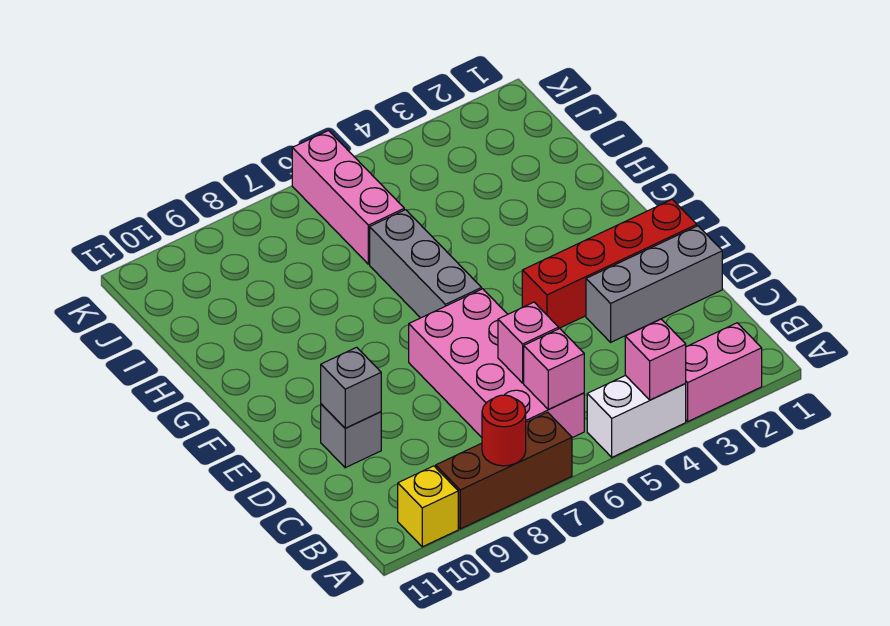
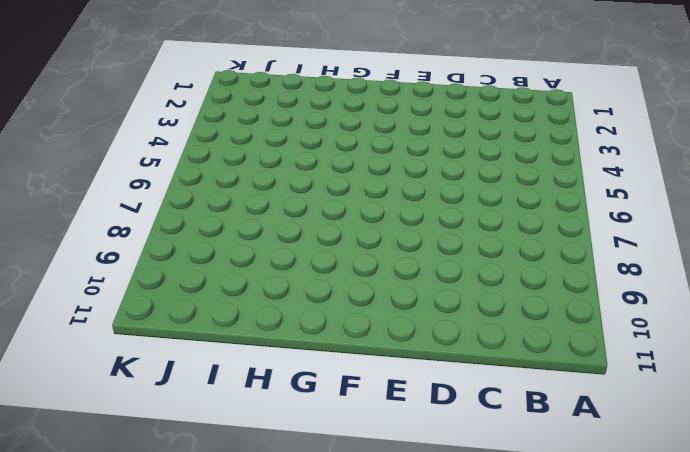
none -> pink 1x2 brick [685,323,762,421]
none -> white 1x2 brick [587,375,686,457]
none -> brown 1x3 brick [436,412,572,529]

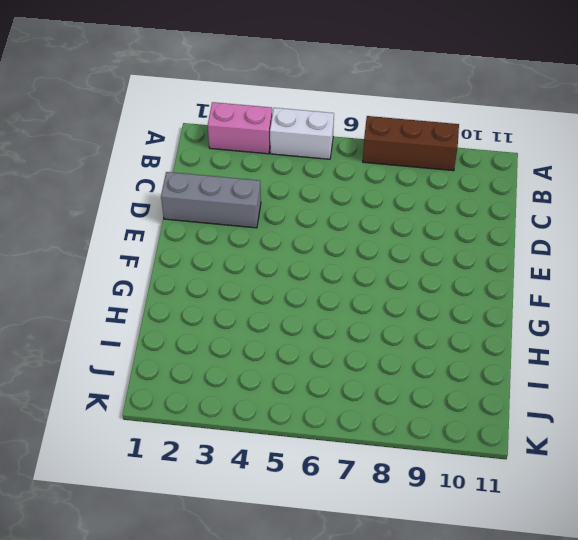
none -> yellow 1x1 brick [398,466,458,547]
none -> pink 2x4 brick [409,289,584,438]
none -> grey 1x1 brick [321,404,381,468]

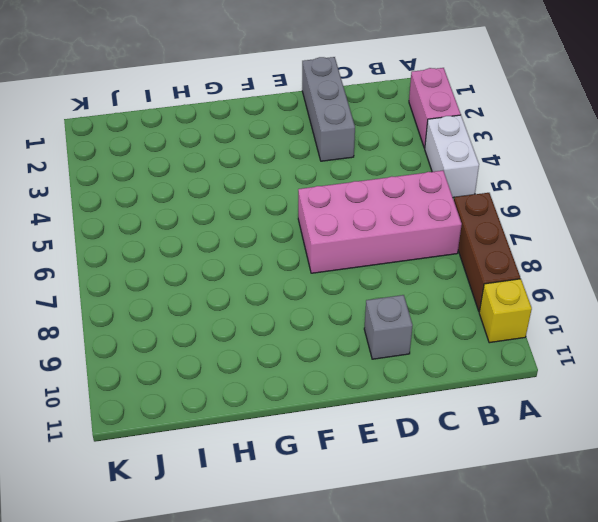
none -> red 1x4 brick [522,200,697,328]
none -> grey 1x3 brick [370,210,482,318]
none -> pink 1x3 brick [292,131,404,264]

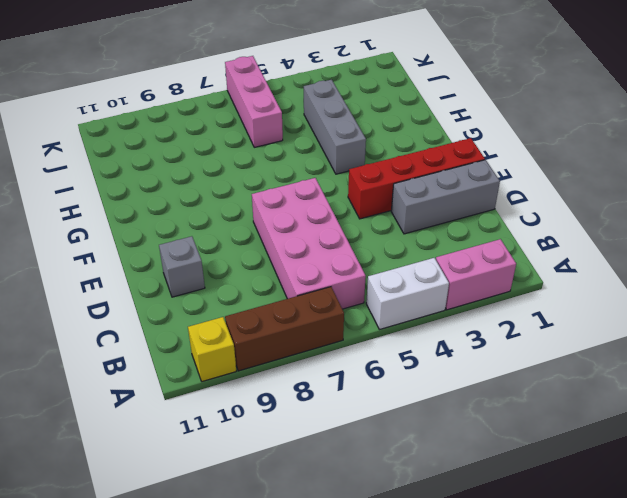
grey 1x3 brick [304,80,366,174] -> grey 1x3 brick moved to [370,210,482,318]
none -> pink 1x1 brick [625,319,686,400]
none -> red 1x1 round brick [482,395,526,466]
none -> pink 1x1 brick [524,328,584,410]

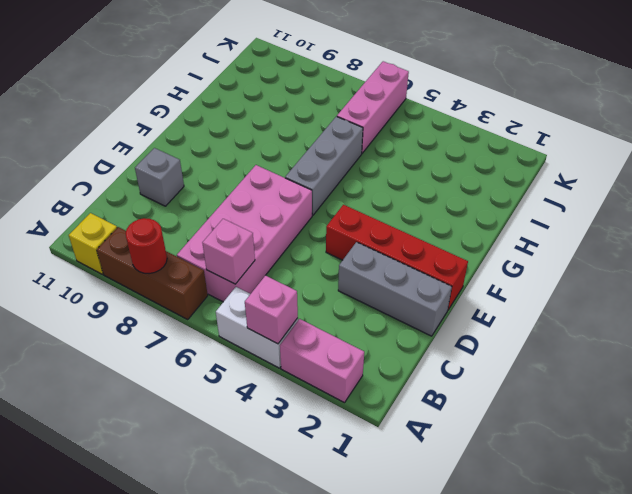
none -> pink 1x1 brick [498,302,559,383]
none -> grey 1x1 brick [321,347,381,428]

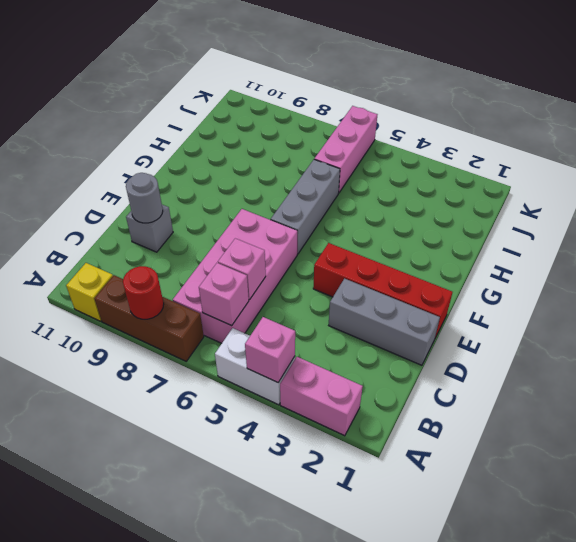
grey 1x1 round brick [126,173,163,223] -> grey 1x1 brick [321,347,381,428]

